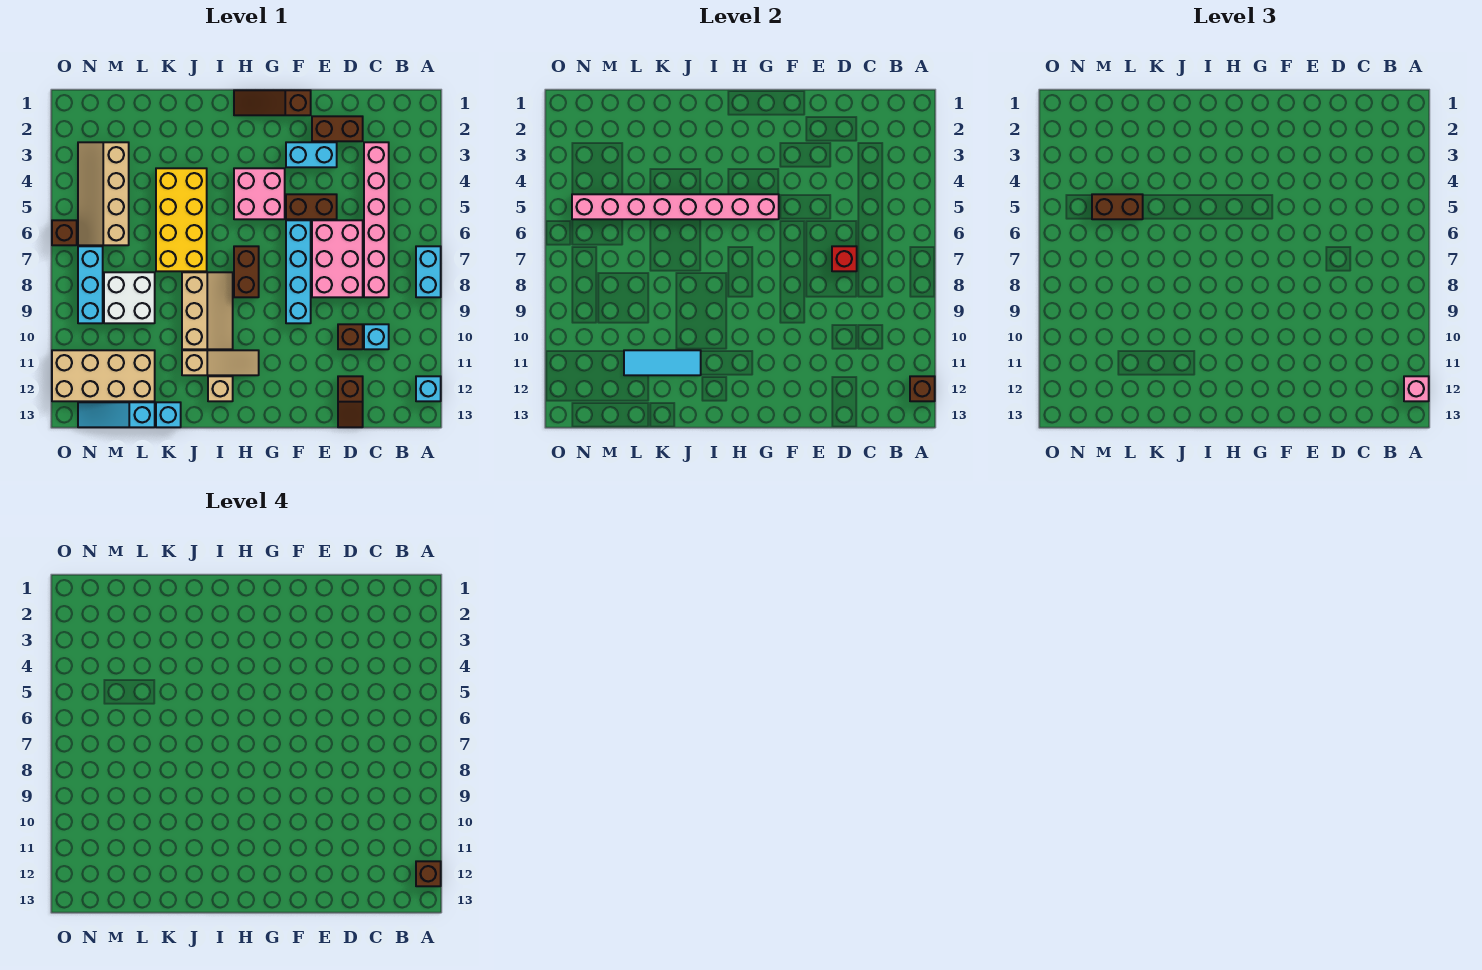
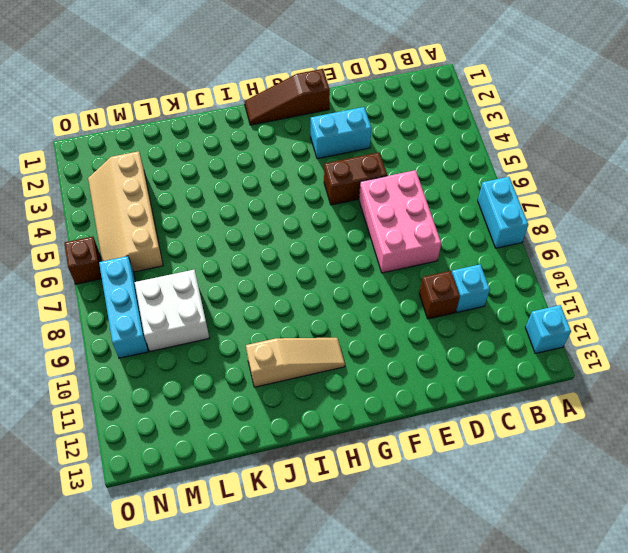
none -> pink 1x6 brick [364,142,389,297]
none -> brown 1x2 brick [312,116,363,141]
none -> brown 1x2 slope [338,376,363,427]
none -> cyan 1x4 brick [286,220,311,323]

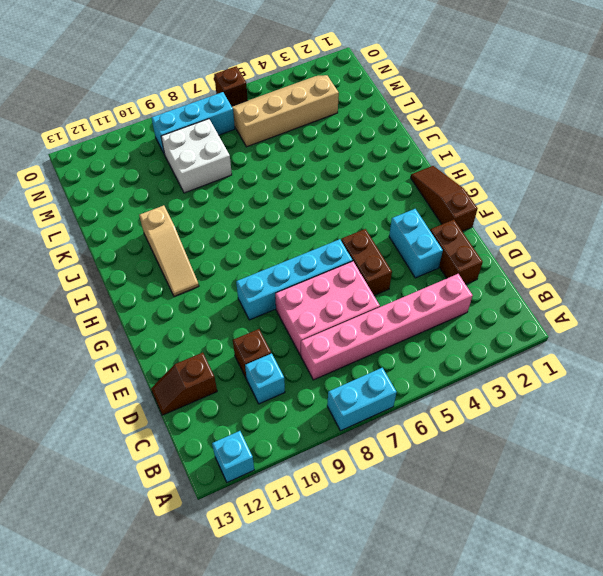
none -> pink 2x2 brick [234,168,285,219]
none -> brown 1x2 brick [234,246,259,297]
none -> tan 2x3 slope [182,272,233,349]
none -> tan 1x1 brick [208,376,233,401]

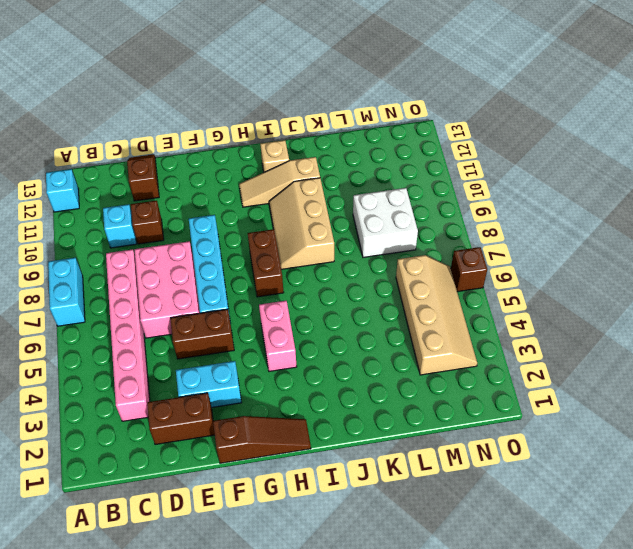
pink 1x2 brick [259,301,297,371] -> pink 2x2 brick [234,168,285,219]
none -> yellow 2x4 brick [156,168,207,271]
none -> cyan 1x1 brick [156,402,181,427]
none -> tan 2x4 brick [52,350,155,401]
none -> cyan 1x3 slope [78,402,155,427]

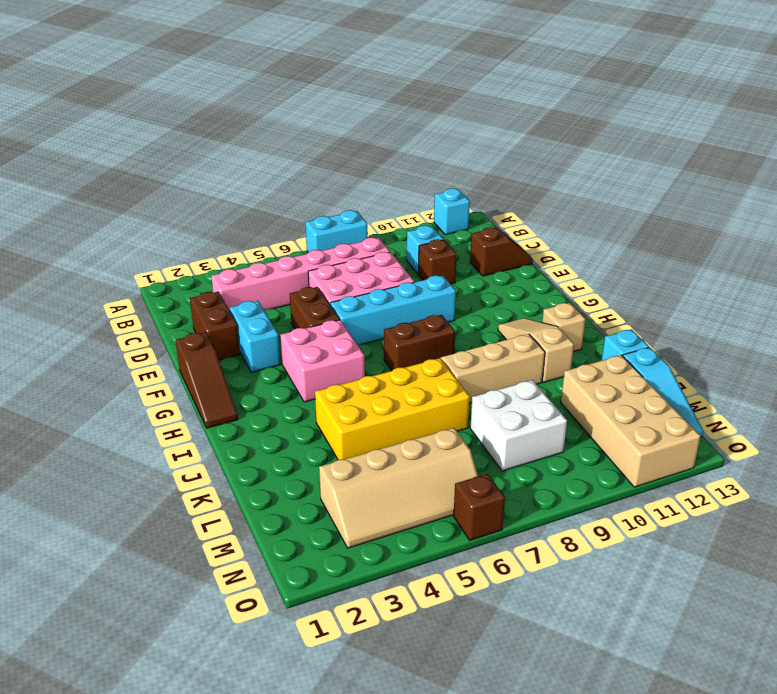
none -> cyan 1x3 brick [78,246,103,323]
none -> brown 1x1 brick [910,376,935,401]
none -> red 1x1 brick [832,246,857,271]
none -> pink 1x8 brick [572,194,779,219]

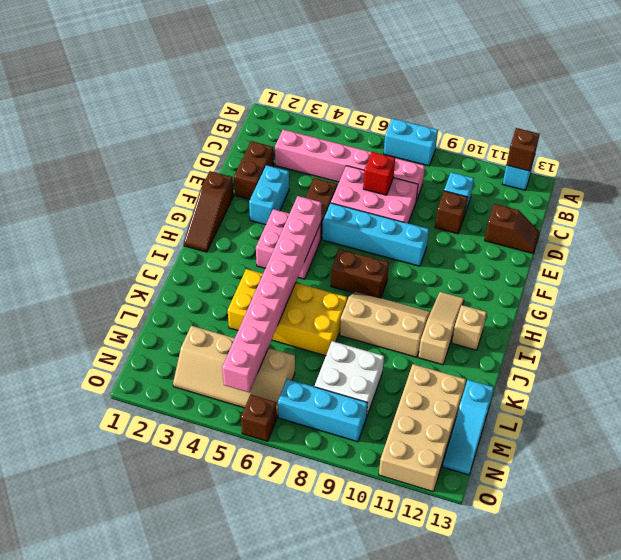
none -> cyan 1x1 brick [156,402,181,427]
none -> cyan 1x3 tile [624,350,701,375]
none -> pink 1x1 brick [1404,376,1429,401]
none -> brown 1x2 brick [1092,194,1143,219]

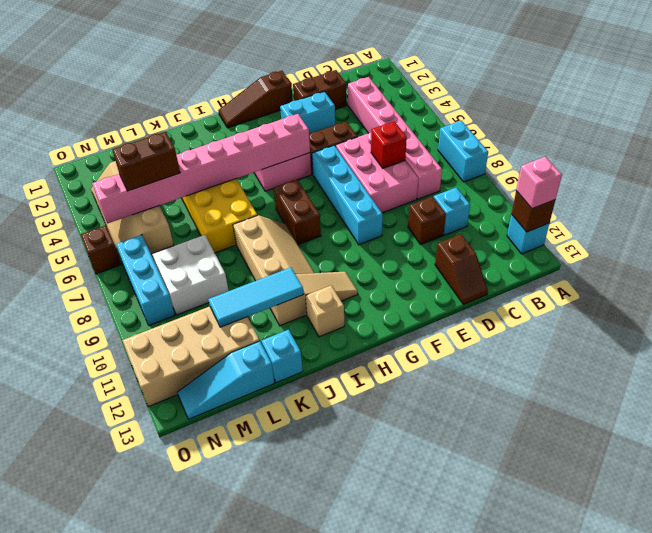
none -> brown 1x1 brick [416,861,441,886]

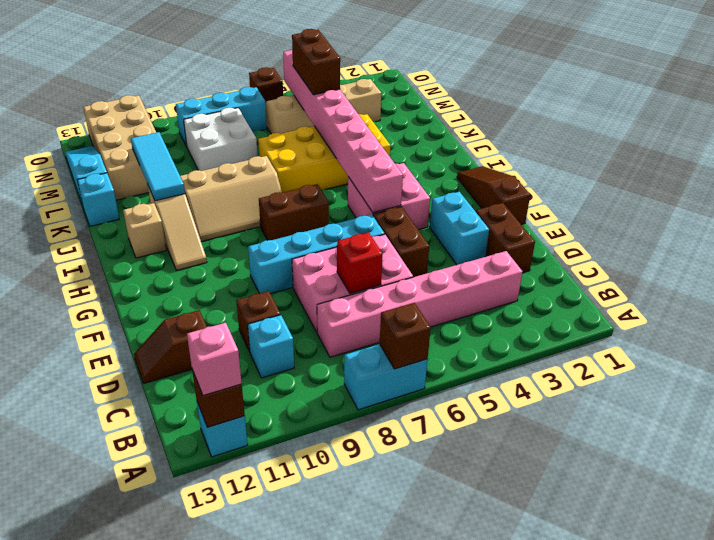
brown 1x1 brick [380,303,431,369] -> brown 1x1 brick moved to [416,861,441,886]

